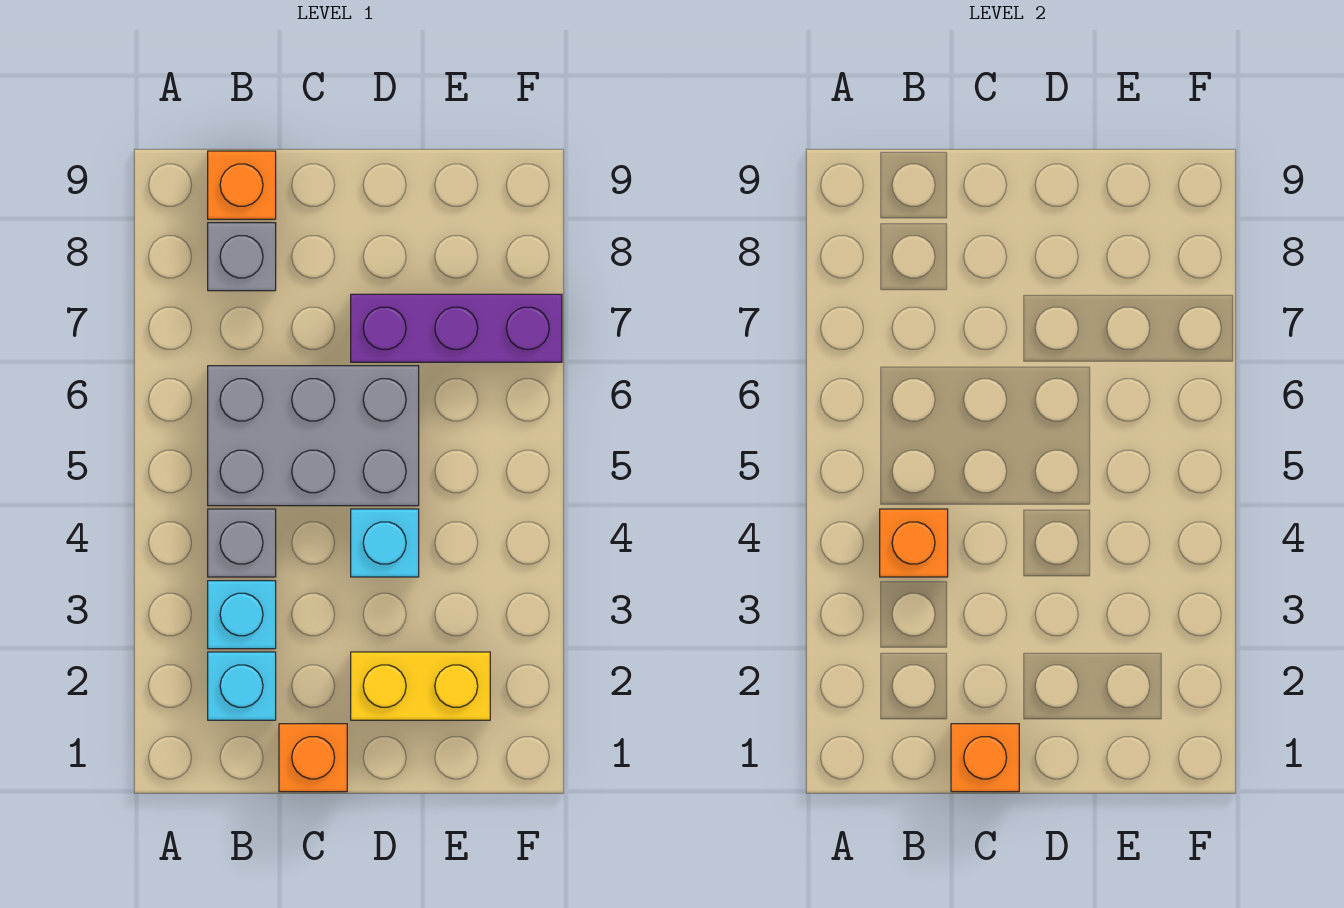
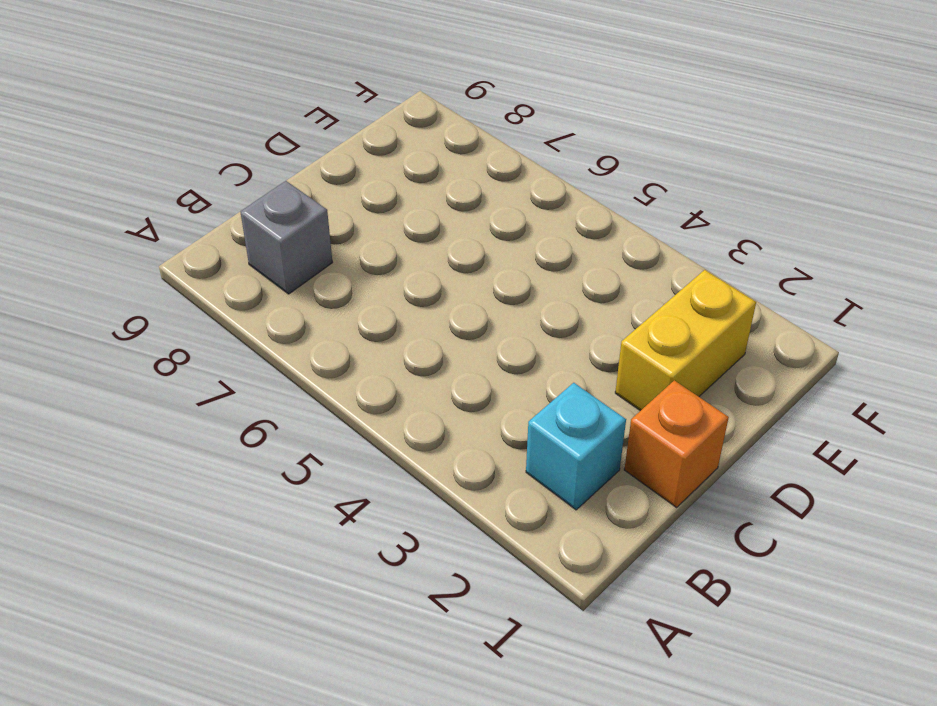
none -> cyan 1x1 brick [208,581,276,649]
none -> grey 1x1 brick [208,509,276,577]
none -> grey 2x3 brick [208,366,419,506]

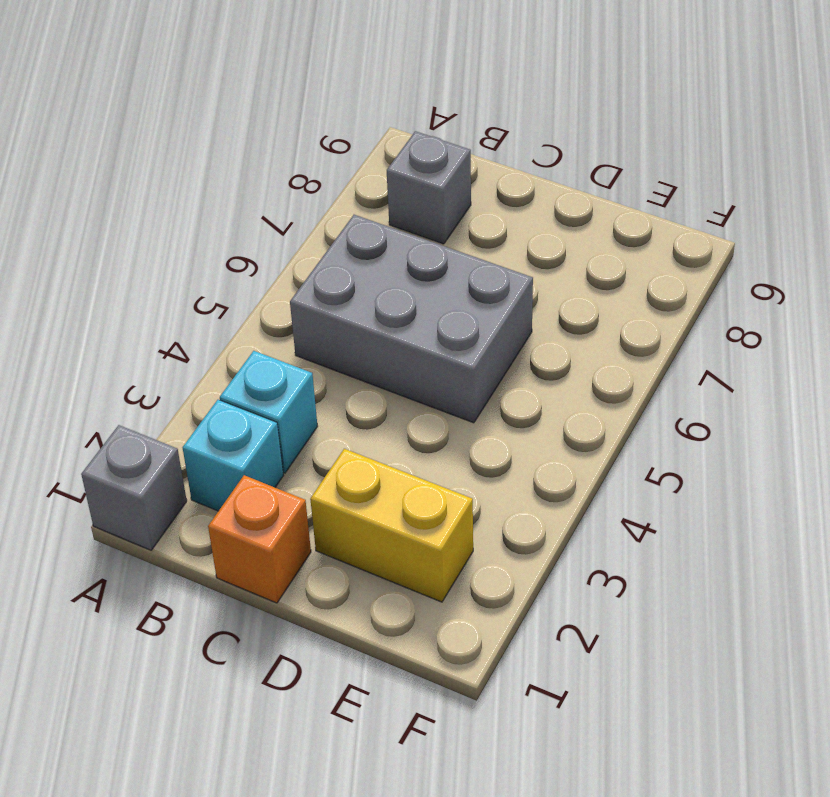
grey 1x1 brick [81,425,187,550] -> grey 1x1 brick moved to [208,509,276,577]
none -> orange 1x1 brick [208,151,276,219]
none -> cyan 1x1 brick [351,509,419,577]
none -> purple 1x3 brick [351,294,562,362]

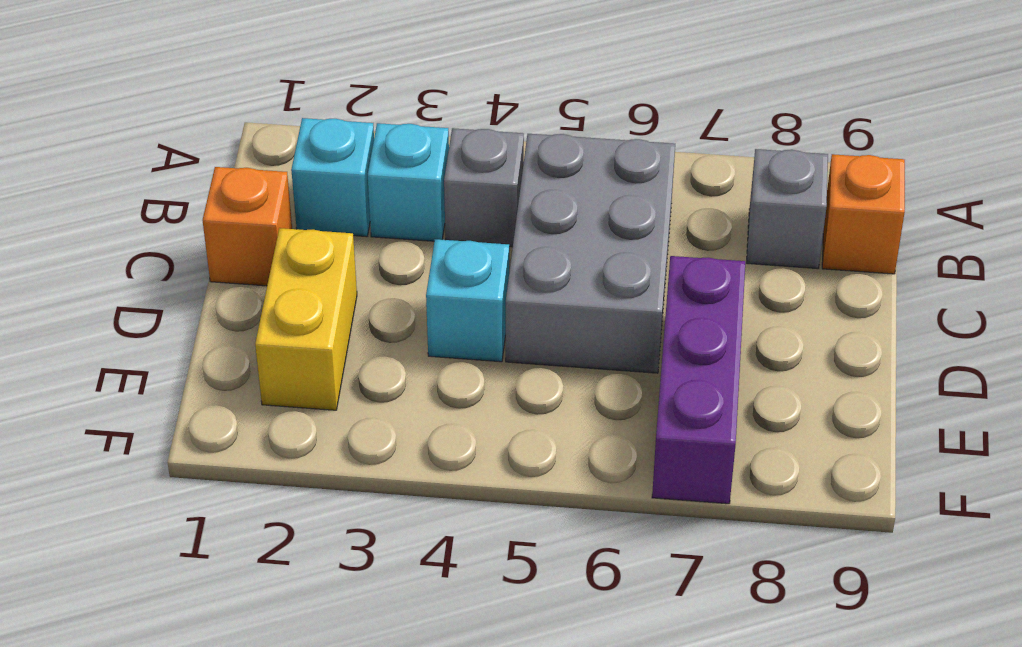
none -> orange 1x1 brick [880,509,948,577]
none -> orange 1x1 brick [951,724,1019,792]

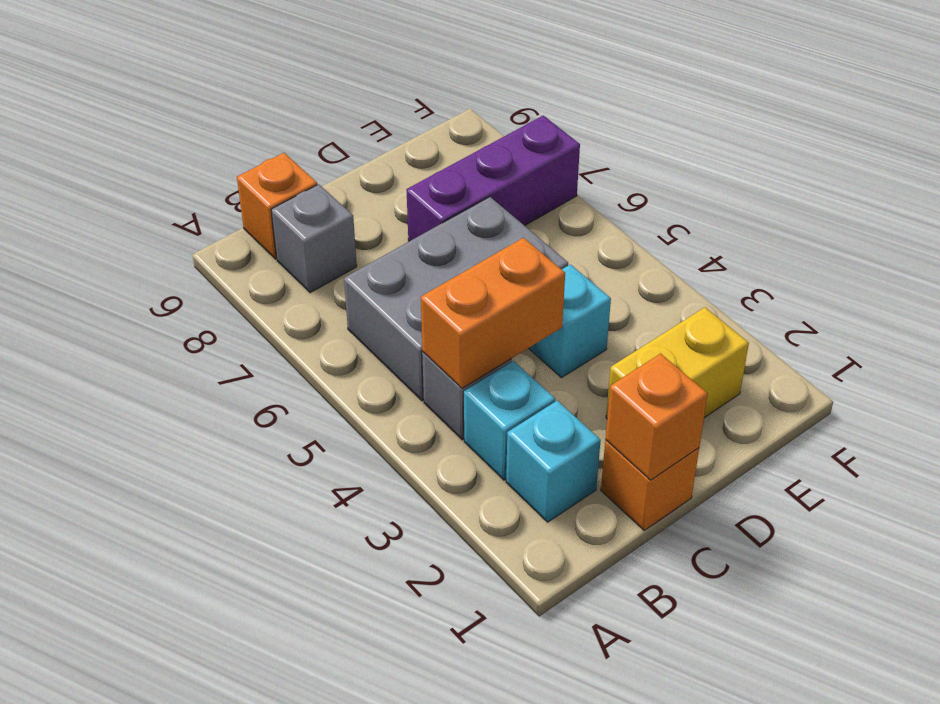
orange 1x2 brick [421,238,565,388] -> orange 1x1 brick [880,509,948,577]

